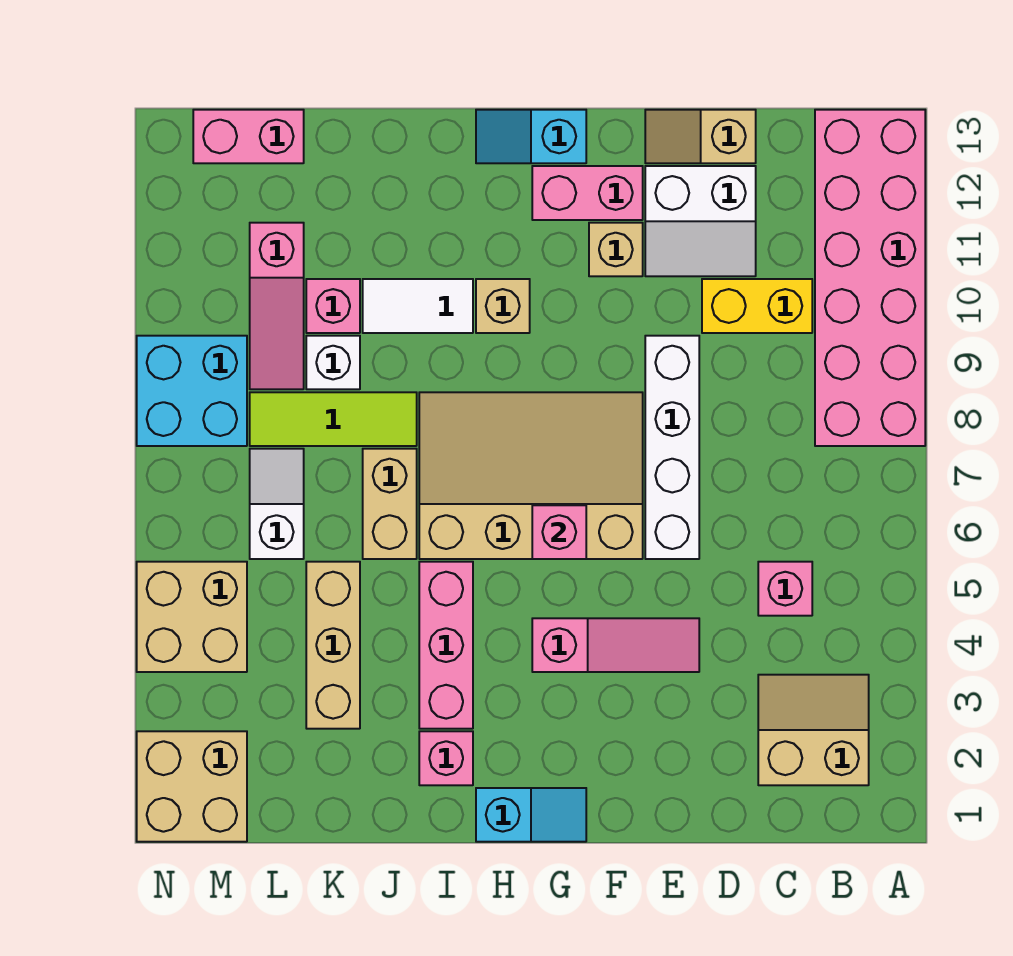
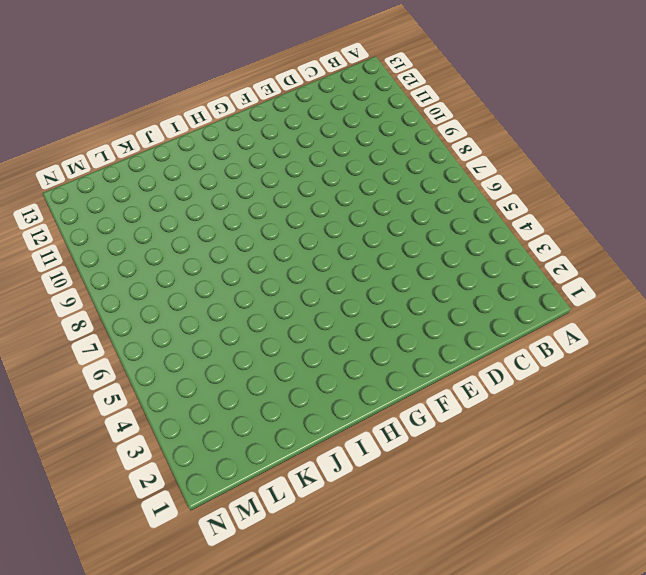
none -> pink 2x6 brick [815,110,925,446]
none -> tan 2x2 slope [758,675,869,785]
none -> pink 1x1 brick [758,562,812,616]

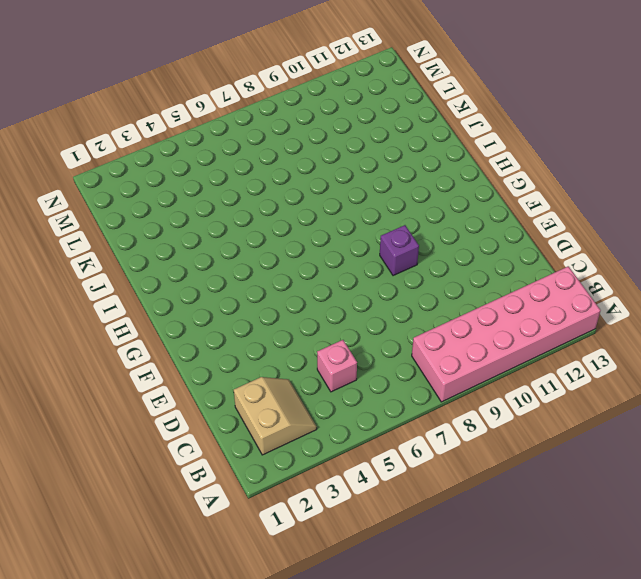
purple 1x1 brick [380,225,419,276] -> none
none -> yellow 1x2 brick [702,279,812,333]
none -> white 2x2 slope [645,166,756,276]
none -> tan 1x2 slope [645,110,756,163]

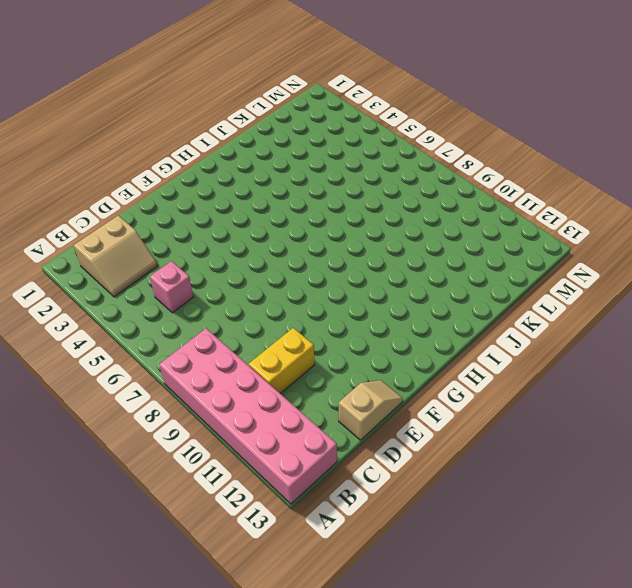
none -> white 2x2 slope [645,166,756,276]
none -> pink 1x3 slope [532,618,699,672]
none -> white 1x4 brick [645,336,699,559]

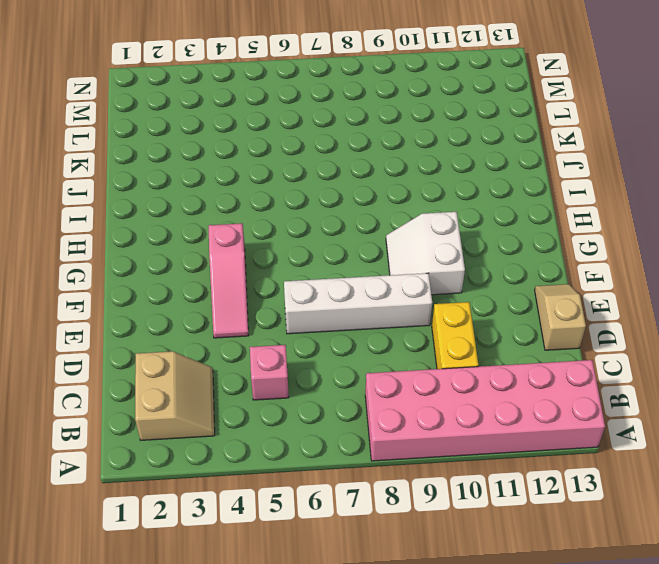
white 2x2 slope [386,212,465,295] -> white 2x2 slope moved to [645,166,756,276]
none -> tan 3x4 slope [419,392,643,559]
none -> tan 1x1 brick [589,223,643,276]
none -> pink 1x2 brick [532,166,643,220]

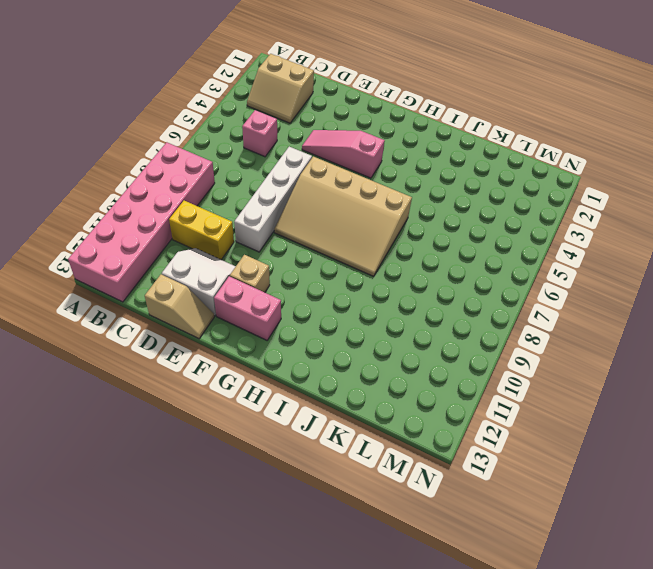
none -> cyan 1x2 slope [476,788,586,842]
none -> cyan 1x2 slope [476,110,586,163]
none -> tan 1x1 brick [476,279,530,333]

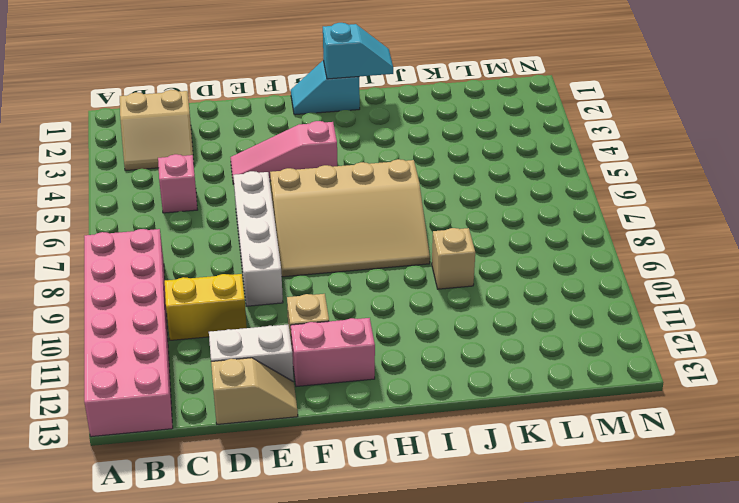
cyan 1x2 slope [323,23,393,79] -> cyan 1x2 slope moved to [476,110,586,163]
tan 1x1 brick [432,228,475,289] -> tan 1x1 brick moved to [476,279,530,333]
none -> pink 1x1 brick [419,731,473,785]
none -> pink 1x3 brick [419,562,473,729]
none -> white 1x2 tile [363,279,473,333]

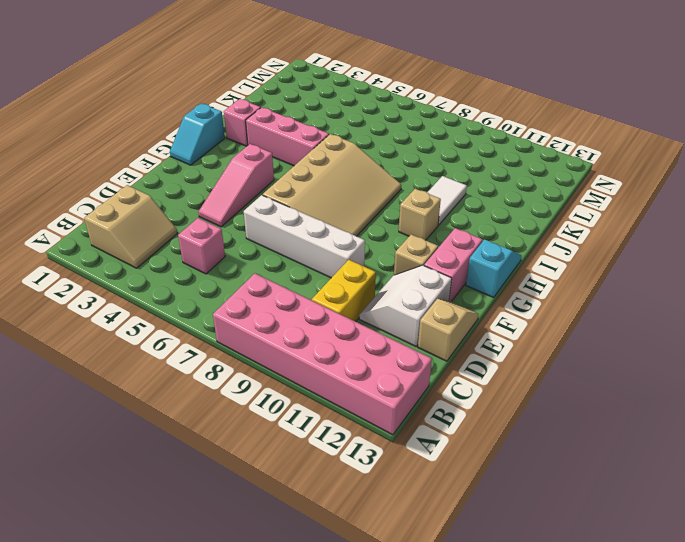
none -> tan 1x2 brick [363,449,417,559]
none -> lime 1x3 tile [250,392,417,446]
none -> tan 1x3 brick [306,562,360,729]

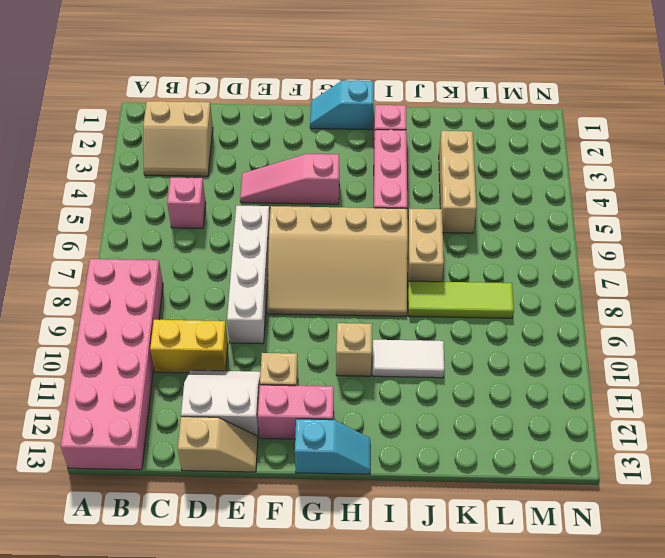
none -> white 1x1 brick [306,336,360,389]
none -> pink 1x1 brick [306,279,360,333]
none -> white 1x2 slope [250,449,304,559]

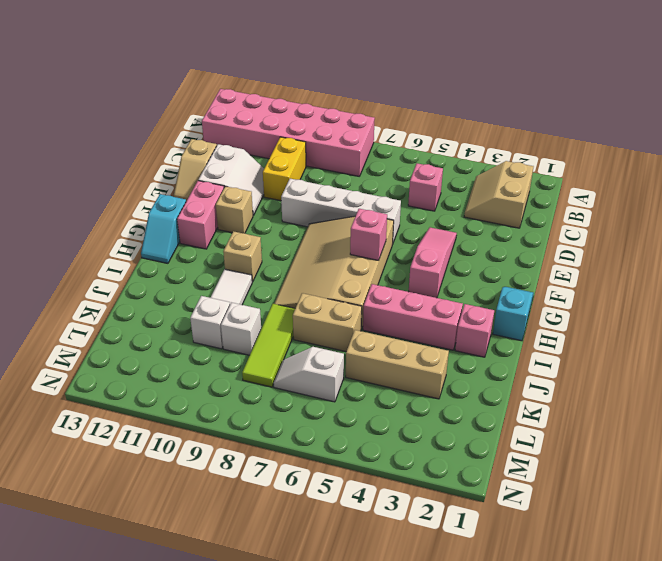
white 1x1 brick [190,296,230,349] -> pink 1x1 brick [306,279,360,333]
none -> pink 1x3 slope [250,223,304,389]
none -> pink 1x2 brick [193,110,304,163]
none -> tan 2x2 brick [137,731,247,842]

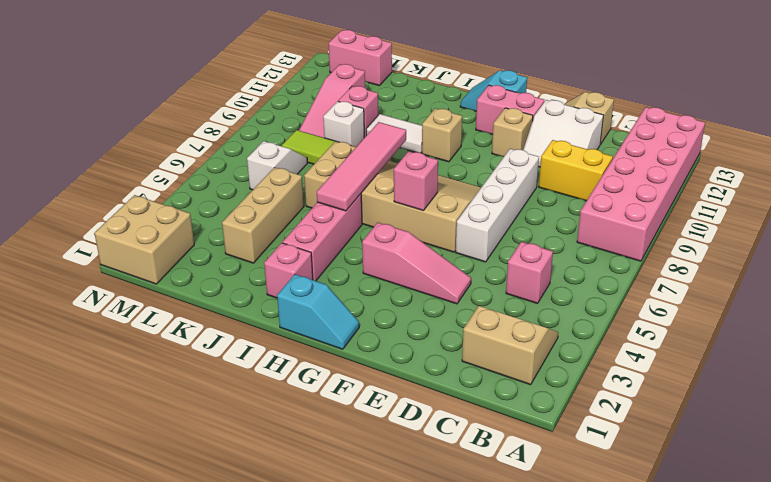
pink 1x4 tile [317,122,406,211] -> none
none -> tan 2x2 brick [137,562,247,672]
none -> cyan 2x2 brick [137,336,247,446]

